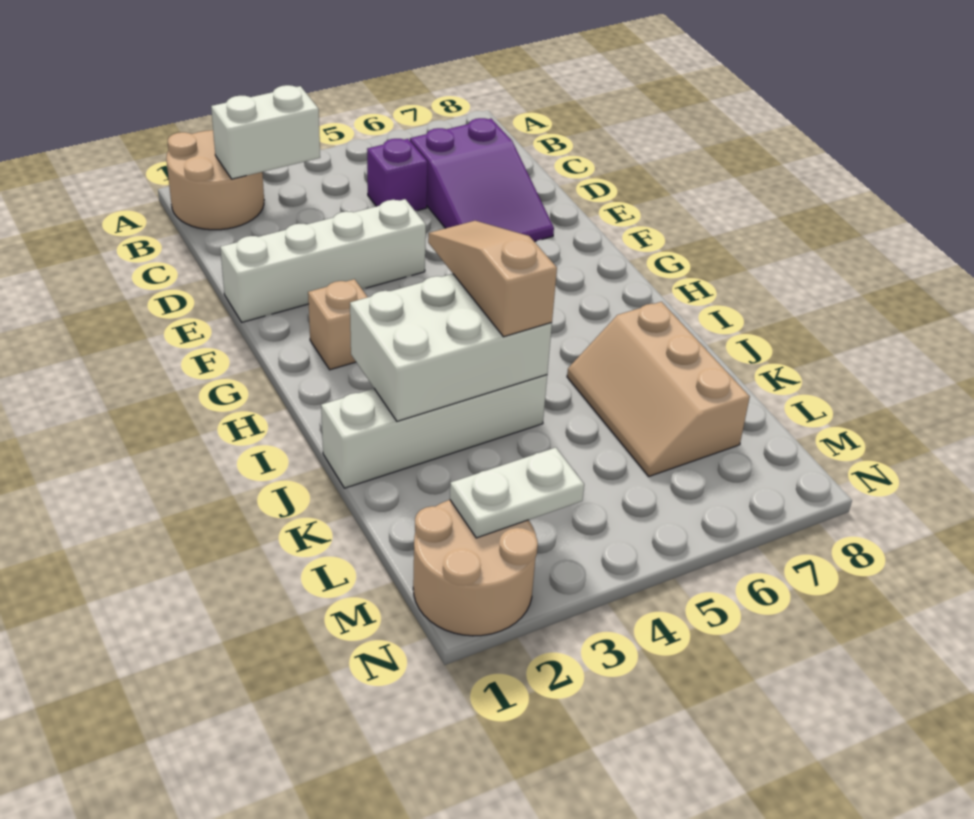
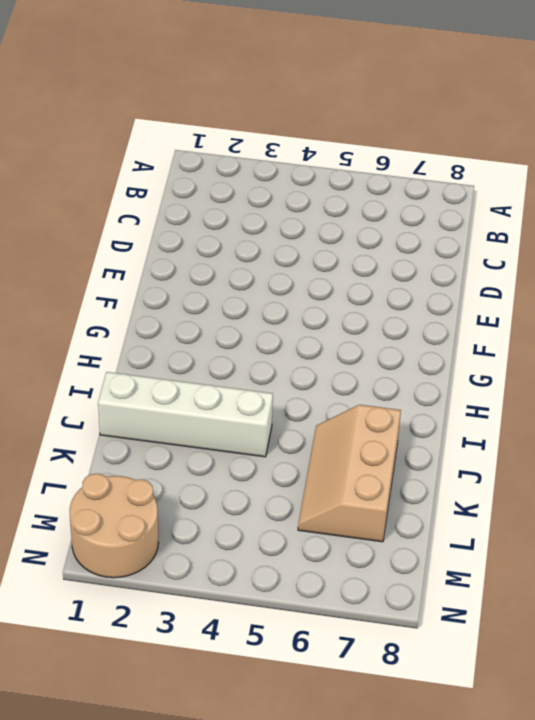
none -> tan 2x2 round brick [166,130,264,230]
none -> purple 1x1 brick [367,139,427,211]
none -> purple 2x3 slope [410,118,554,242]

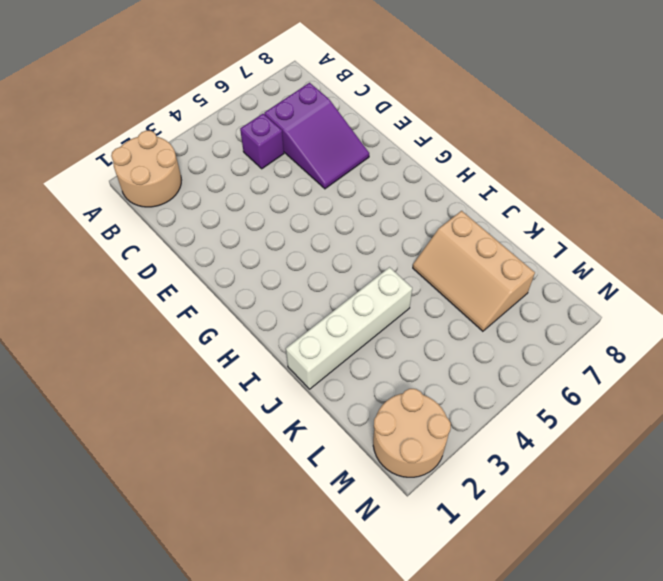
none -> white 1x4 brick [220,199,426,322]
none -> tan 1x1 brick [308,279,368,370]
none -> white 1x2 brick [211,85,320,179]

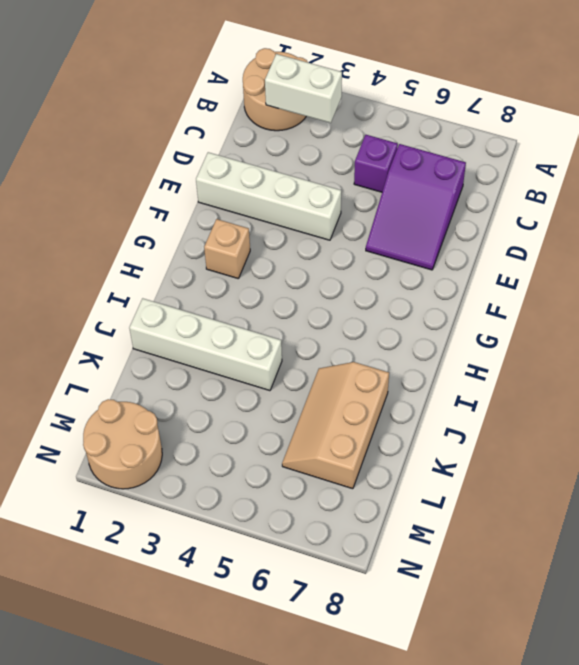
none -> white 2x3 brick [350,274,552,421]
none -> white 1x2 plate [450,447,584,538]
none -> tan 1x3 slope [428,221,557,337]

